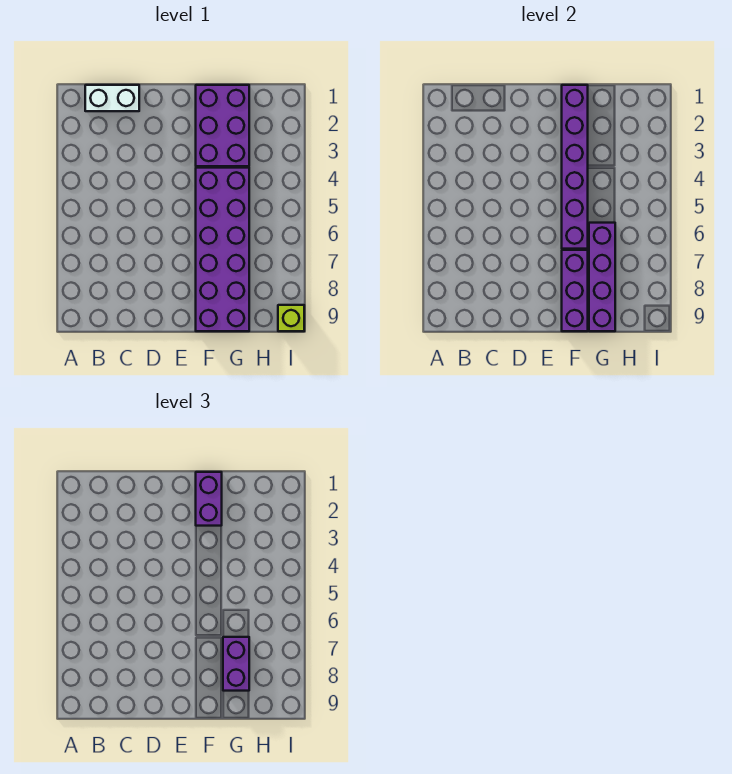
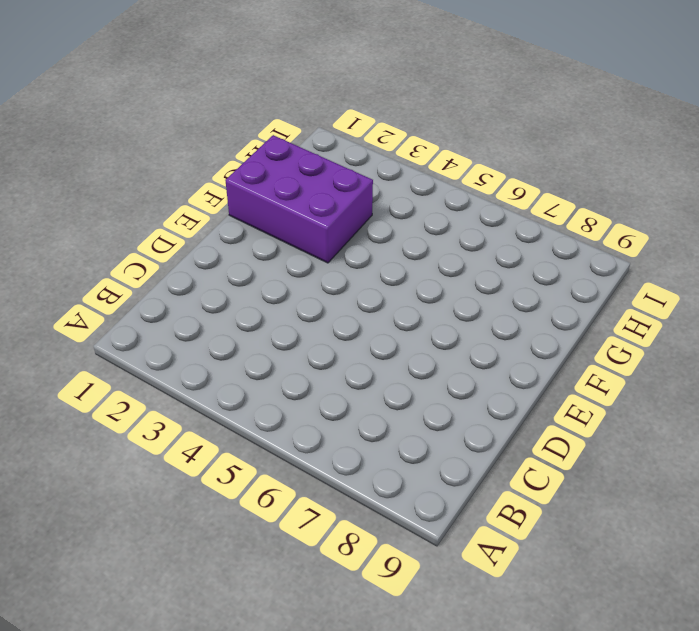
none -> white 1x2 brick [85,85,139,111]
none -> purple 2x6 brick [196,168,249,331]

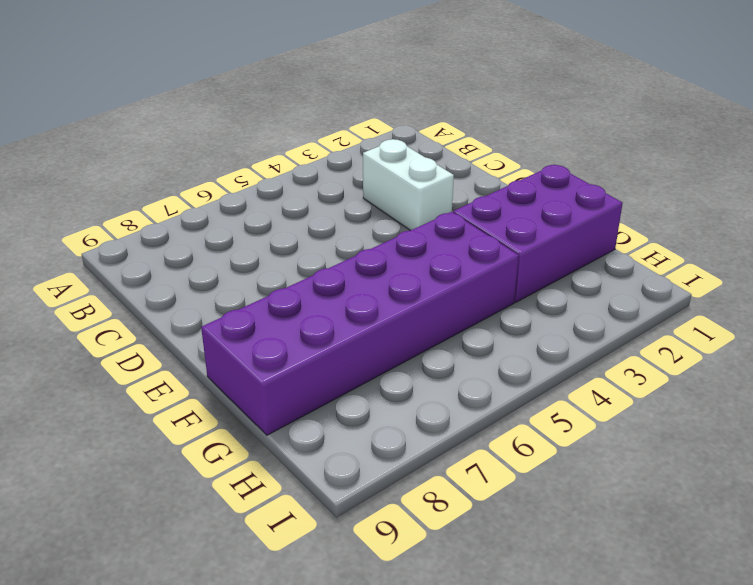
white 1x2 brick [363,139,454,231] -> white 1x2 brick moved to [85,85,139,111]
none -> lime 1x1 brick [278,305,304,331]
none -> purple 1x6 brick [562,85,588,249]

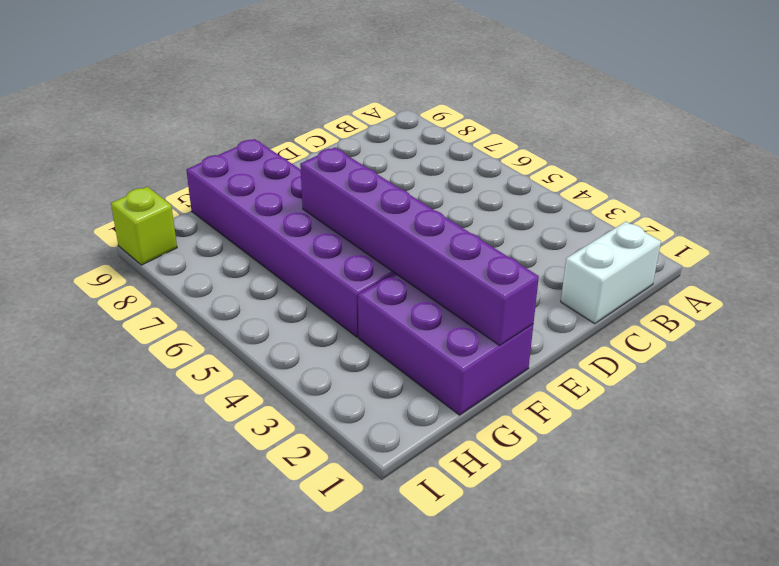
none -> purple 1x3 brick [562,250,588,331]
none -> purple 1x4 brick [589,223,615,331]

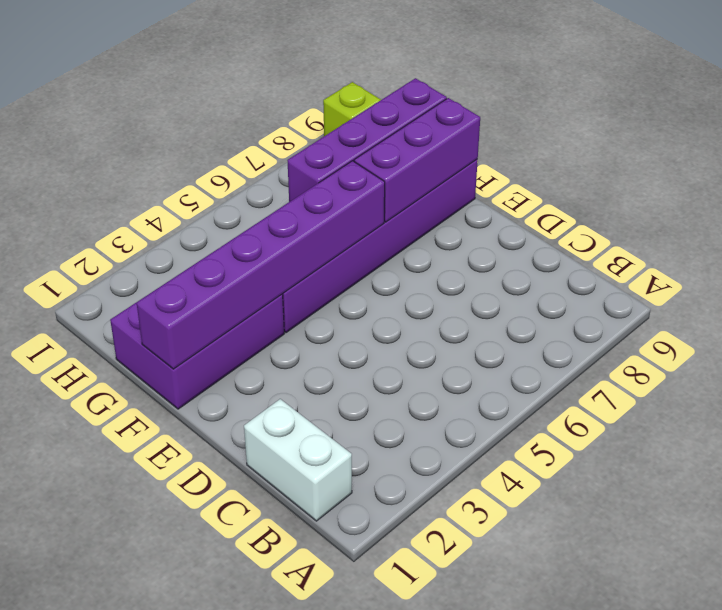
none -> purple 1x2 brick [196,472,222,526]
none -> purple 1x2 brick [223,637,249,691]

